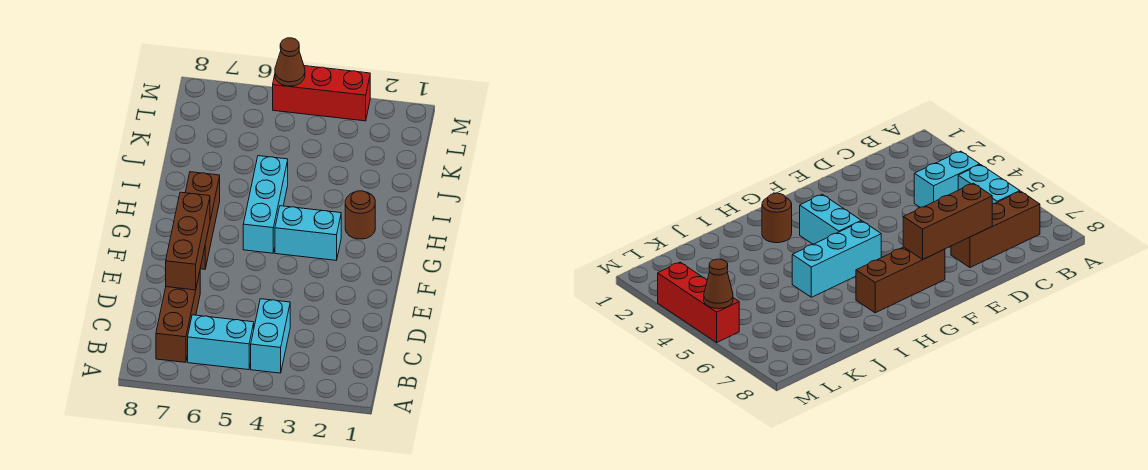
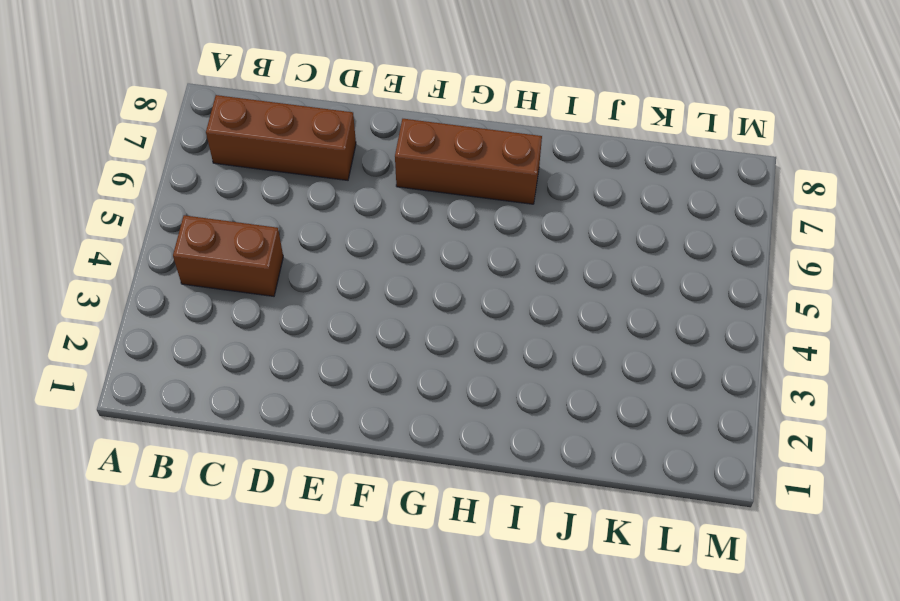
brown 1x2 brick [173,215,283,296] -> cyan 1x2 brick [251,299,290,373]
none -> cyan 1x2 brick [188,315,254,370]
none -> cyan 1x2 brick [275,206,341,260]

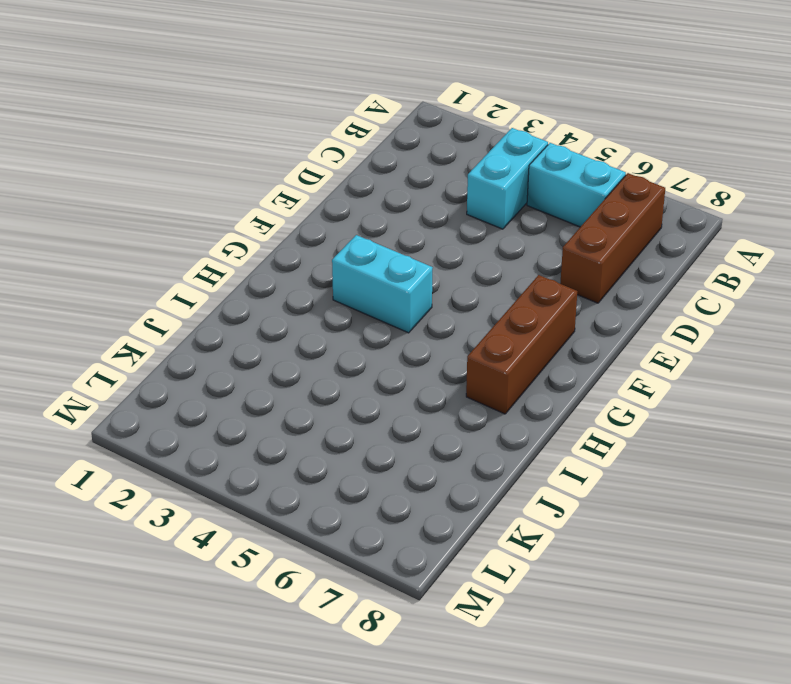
none -> cyan 1x3 brick [243,156,288,253]
none -> brown 1x1 round brick [345,191,375,239]

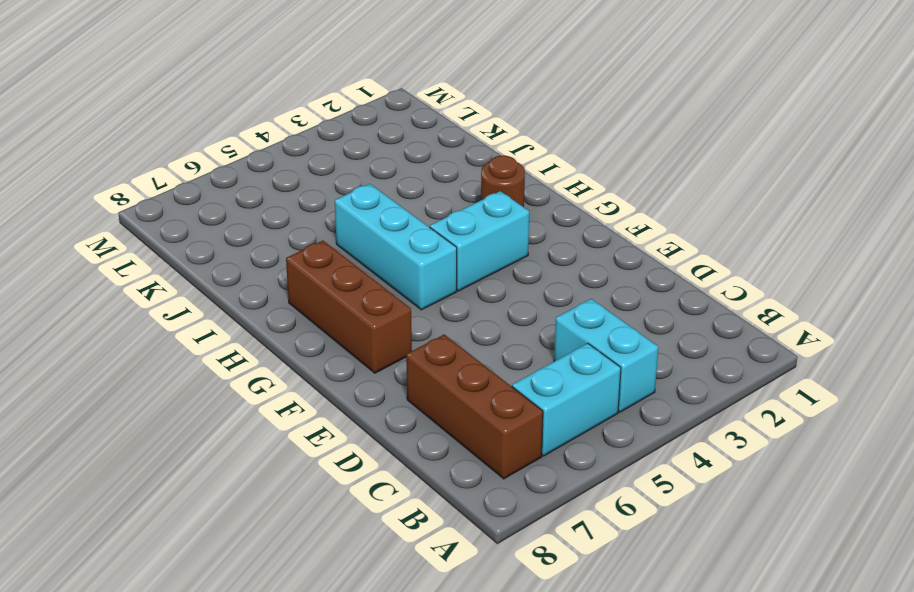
none -> red 1x3 brick [273,66,370,121]
none -> brown 1x3 brick [166,192,210,290]

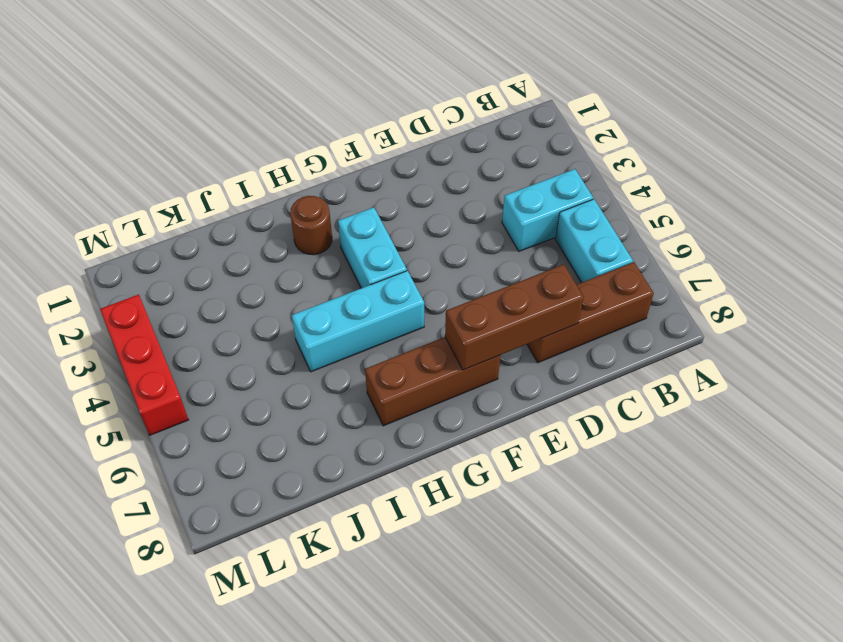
none -> brown 1x1 cone [275,38,305,86]

